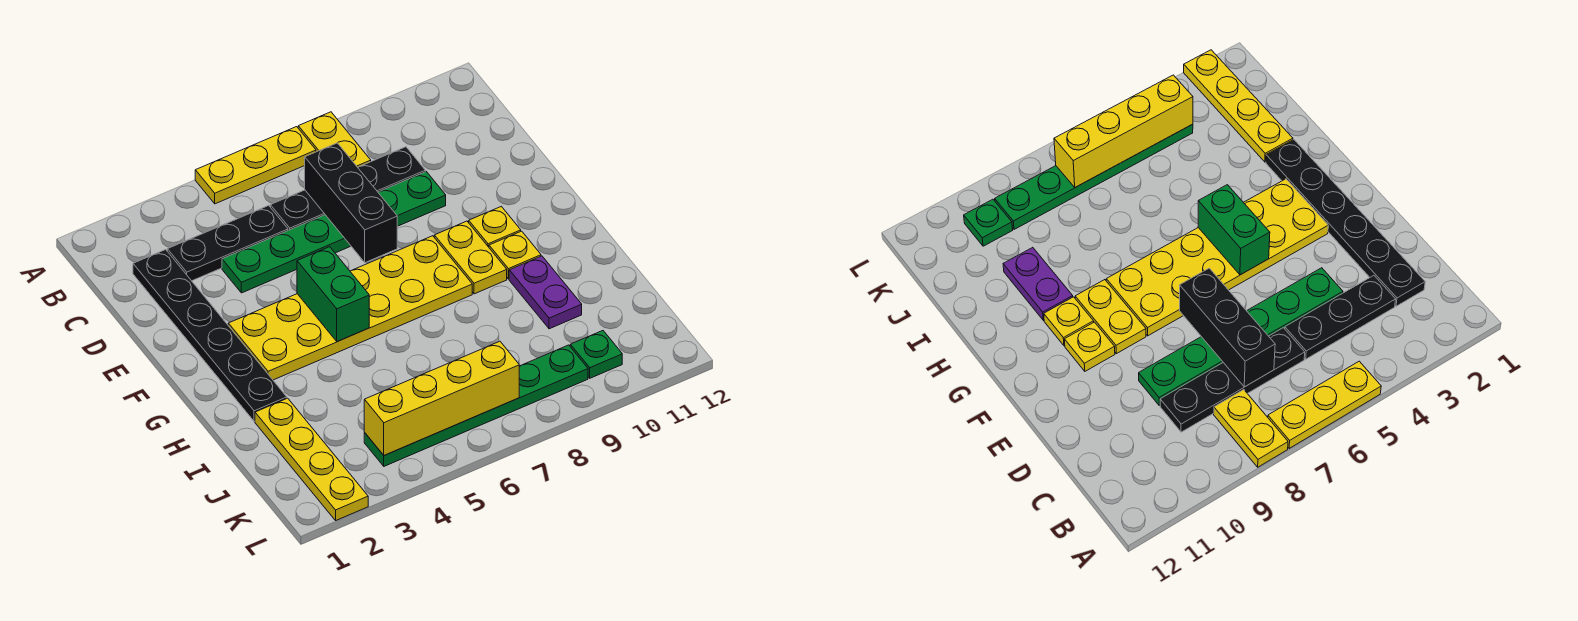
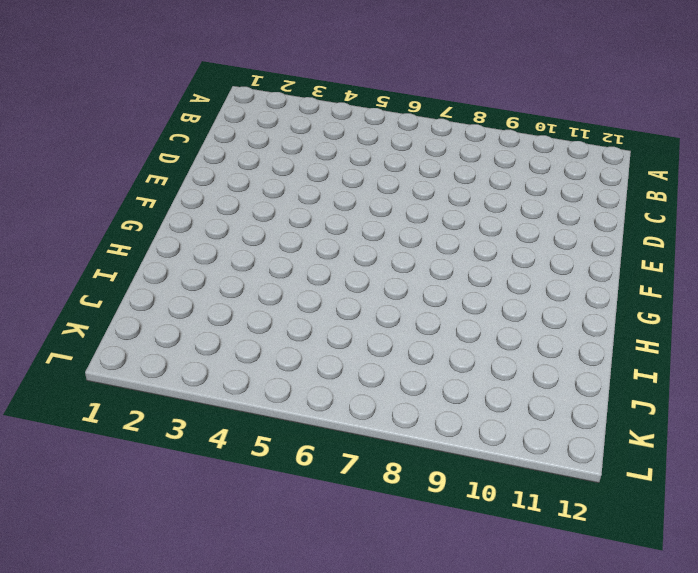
none -> yellow 1x3 plate [195,127,316,204]
none -> yellow 1x2 plate [298,112,371,167]
none -> black 1x6 plate [133,250,287,422]

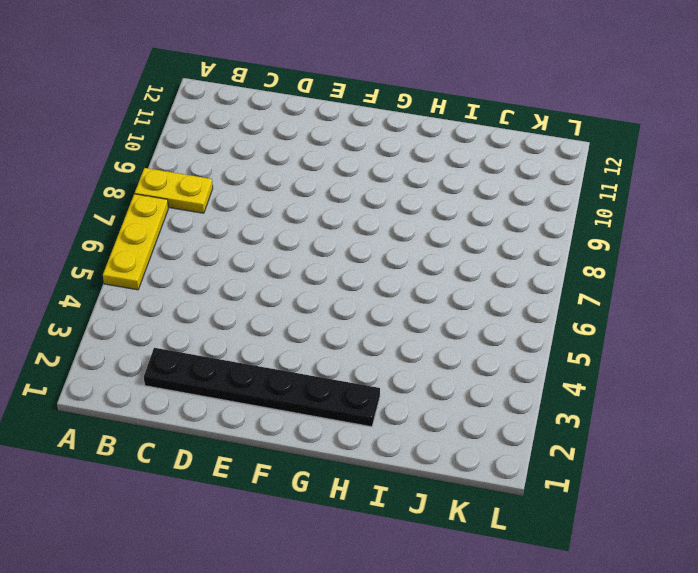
none -> black 1x3 plate [167,205,288,281]
none -> black 1x4 plate [270,147,425,230]
none -> green 1x6 plate [222,172,446,293]

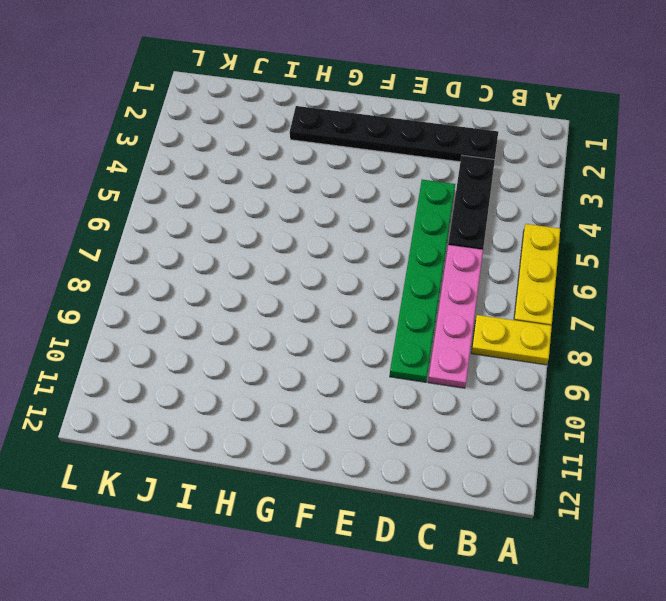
pink 1x4 plate [428,245,483,388] -> black 1x4 plate [270,147,425,230]
none -> yellow 2x6 plate [228,236,472,380]
none -> yellow 1x2 plate [434,221,507,294]
none -> yellow 1x1 plate [469,206,521,247]

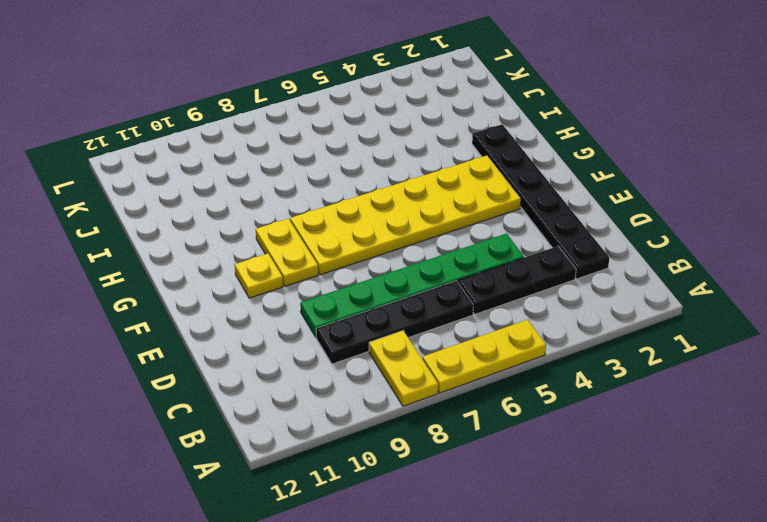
none -> yellow 1x1 plate [489,231,541,279]
none -> purple 1x2 plate [509,256,582,329]
none -> yellow 1x4 plate [255,398,368,520]

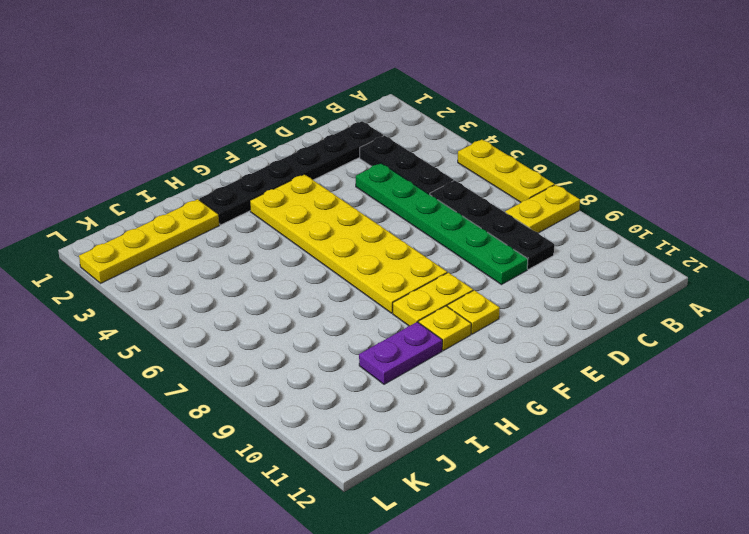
none -> green 1x6 plate [364,345,588,466]
none -> green 1x1 plate [570,331,622,378]
none -> black 1x3 brick [305,143,397,263]

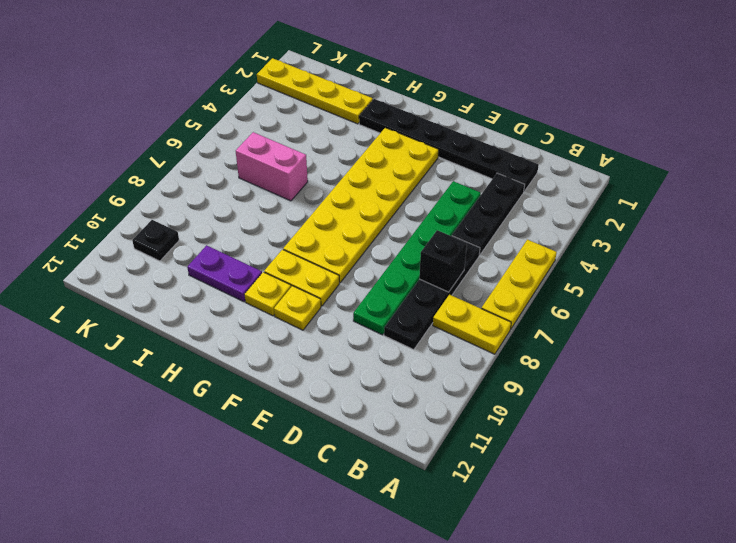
black 1x1 brick [419,230,467,292] -> black 1x3 brick [305,143,397,263]
pink 1x2 brick [236,132,308,201] -> none
black 1x1 plate [132,220,179,261] -> green 1x1 plate [570,331,622,378]
none -> green 1x6 plate [364,345,588,466]
none -> green 1x2 brick [297,247,369,342]
none -> yellow 1x4 brick [364,341,519,455]

